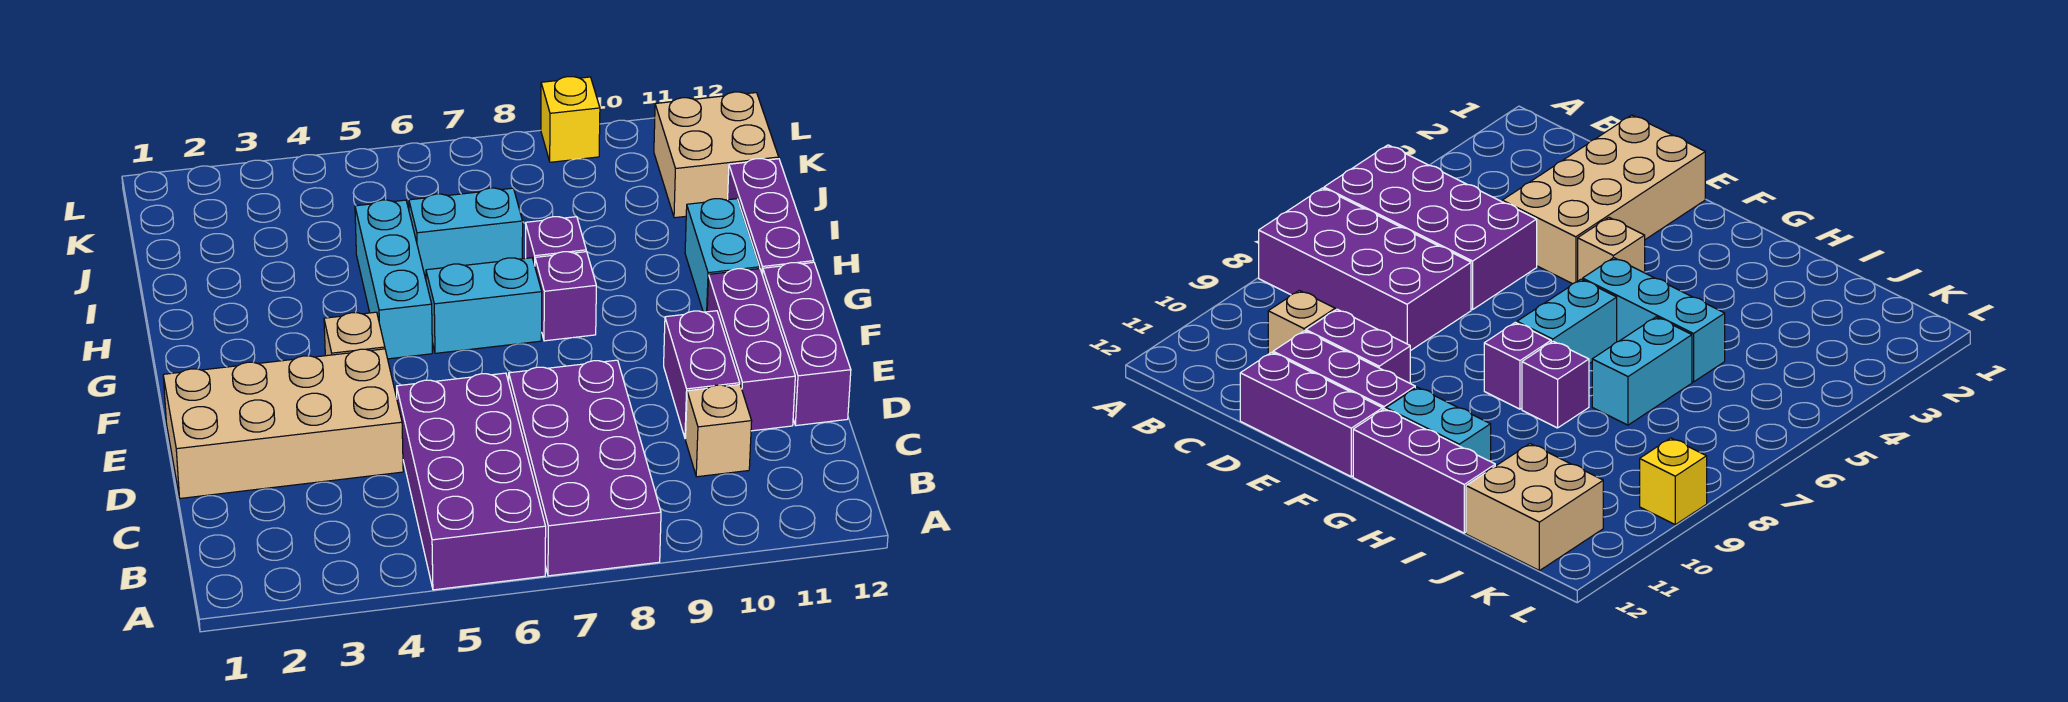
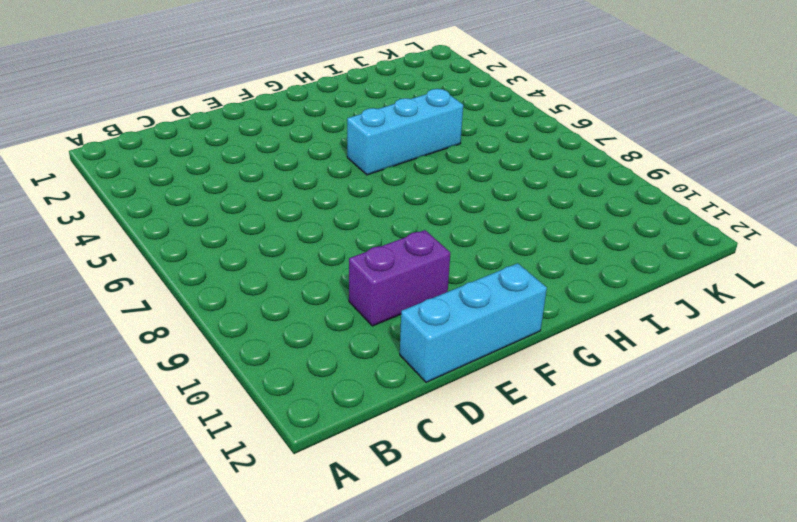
cyan 1x3 brick [400,263,547,382] -> purple 1x3 brick [763,262,851,426]
none -> purple 2x4 brick [397,373,546,590]
none -> purple 2x4 brick [509,360,661,576]
none -> tan 1x1 brick [686,385,752,477]

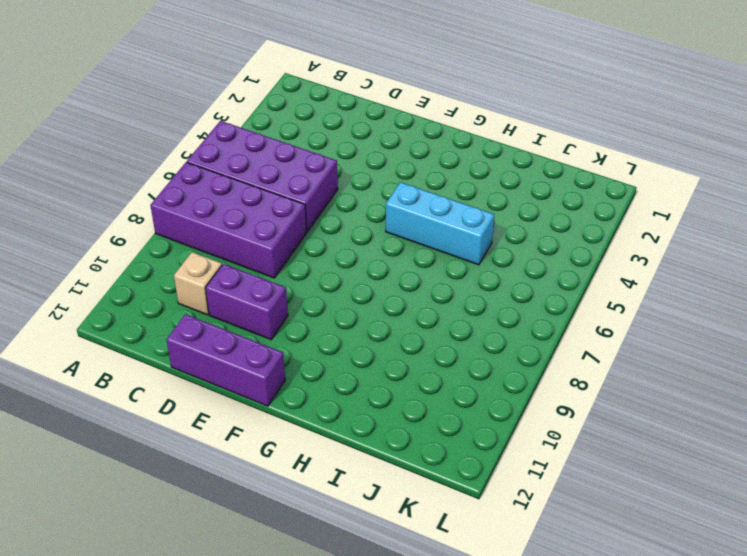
none -> tan 2x4 brick [163,349,403,498]
none -> purple 1x3 brick [707,269,795,431]
none -> tan 1x1 brick [324,312,385,356]

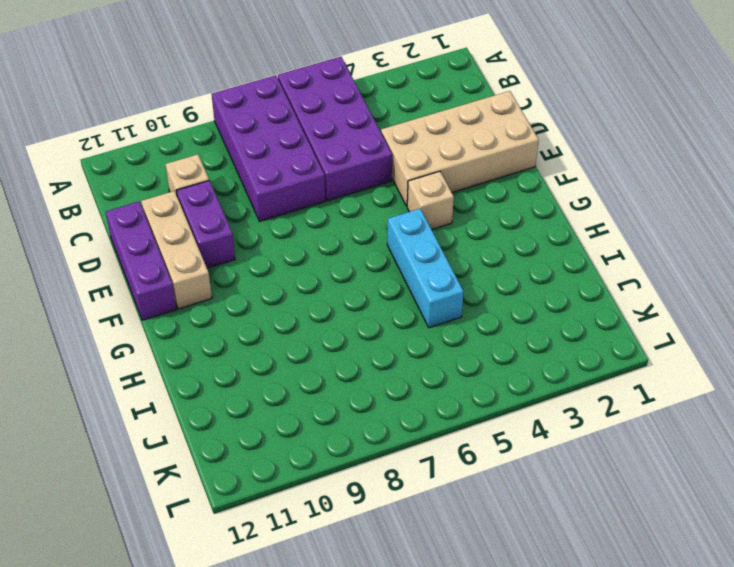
tan 1x3 brick [141,191,212,309] -> purple 1x3 brick [707,269,795,431]
none -> cyan 1x2 brick [426,258,542,353]
none -> purple 1x1 brick [535,251,596,341]
none -> cyan 1x2 brick [685,199,760,312]

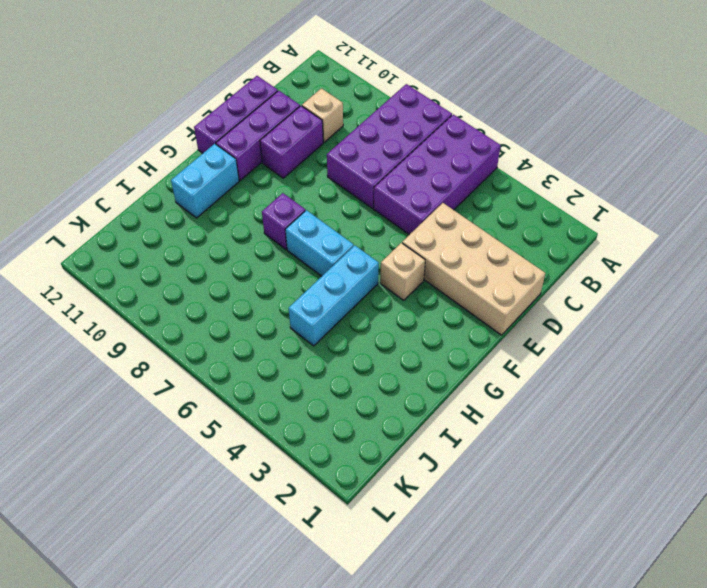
none -> purple 1x3 brick [728,159,814,275]
none -> purple 1x1 brick [526,217,586,265]
none -> cyan 1x2 brick [409,188,523,279]

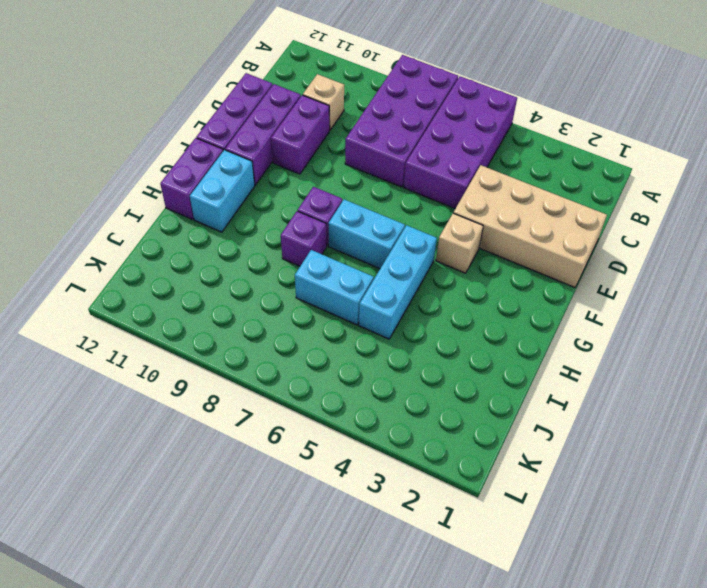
purple 1x2 brick [160,138,223,220] -> purple 1x3 brick [728,159,814,275]
none -> tan 2x2 brick [654,92,779,218]
none -> yellow 1x1 brick [541,77,600,162]

